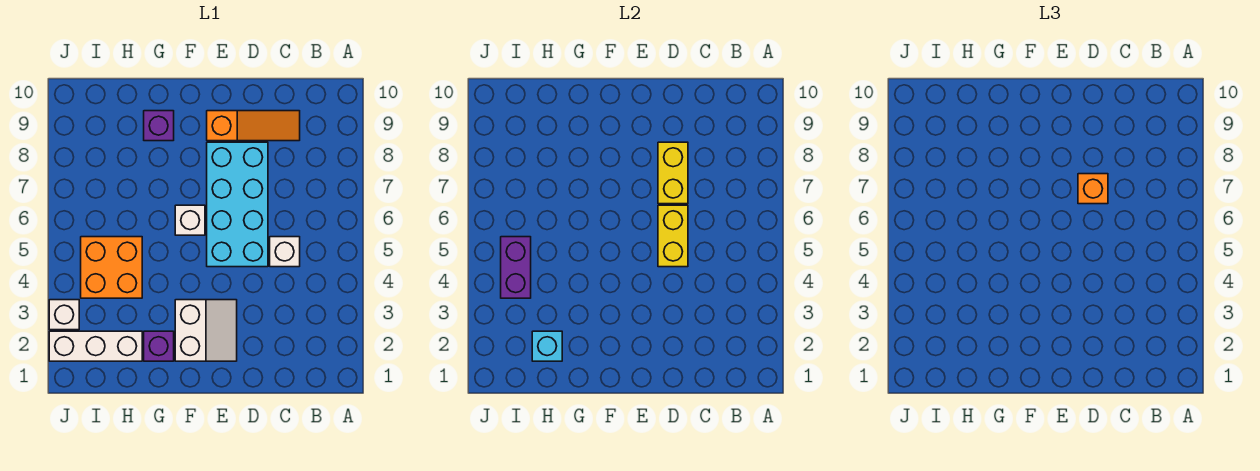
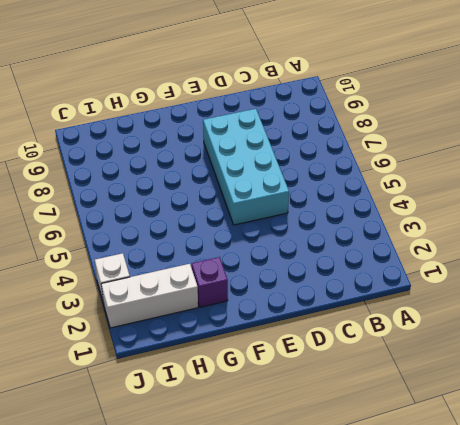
none -> white 1x1 brick [270,237,300,267]
none -> orange 1x3 slope [207,111,300,141]
none -> white 2x2 slope [175,300,237,361]

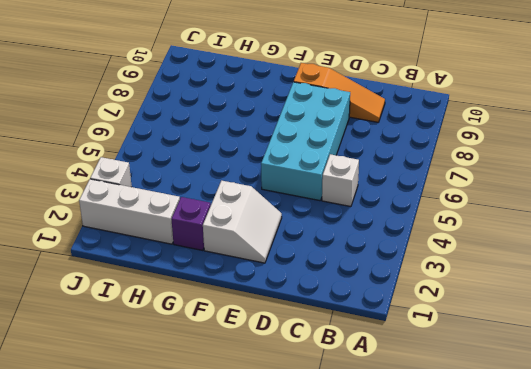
none -> white 1x1 brick [175,205,205,235]
none -> purple 1x1 brick [144,111,174,141]
none -> orange 2x2 brick [81,237,142,298]

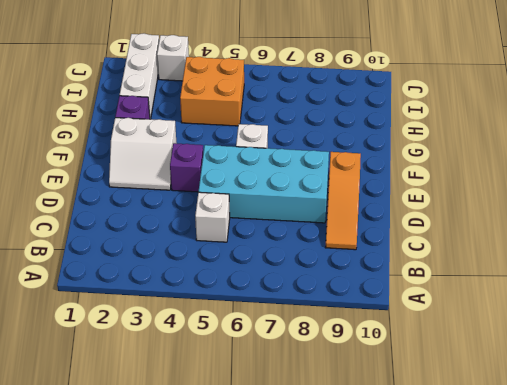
purple 1x1 brick [170,143,203,192] -> purple 1x1 brick moved to [144,111,174,141]
none -> yellow 1x2 brick [658,205,688,267]
none -> yellow 1x2 brick [658,142,688,204]
none -> cyan 1x1 brick [532,331,562,361]

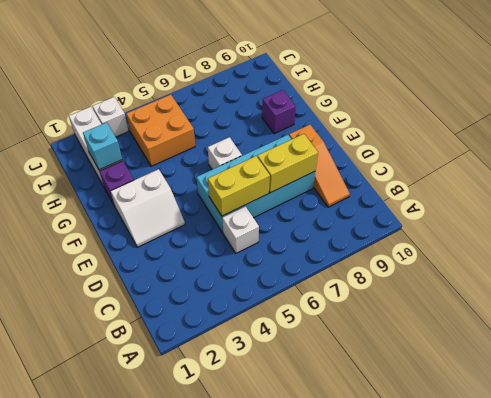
none -> purple 1x2 brick [501,237,531,298]
none -> orange 1x1 brick [1078,174,1108,204]

